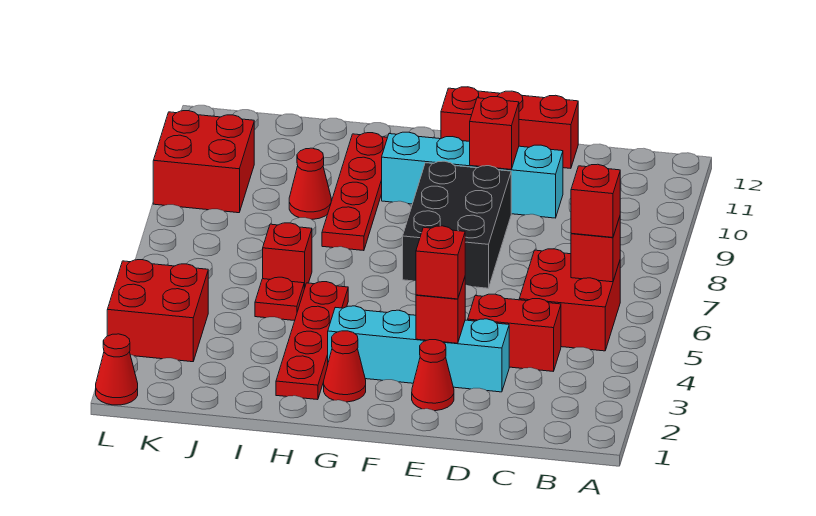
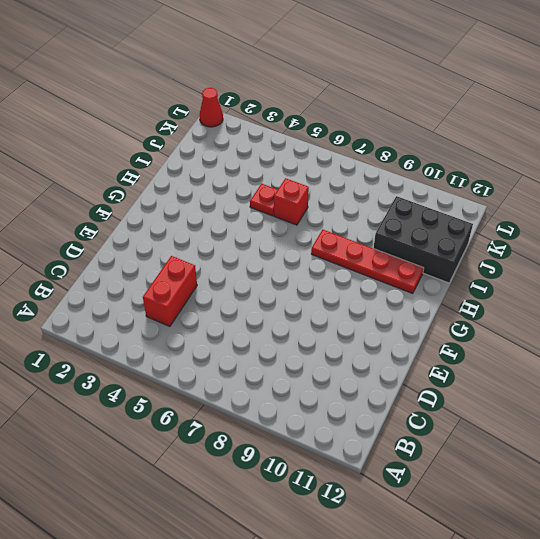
black 2x3 brick [373,196,473,283] -> black 2x3 brick moved to [403,161,511,288]
none -> red 2x2 brick [519,249,620,351]
none -> cyan 1x4 brick [328,306,509,392]
none -> cyan 1x4 brick [382,132,563,218]

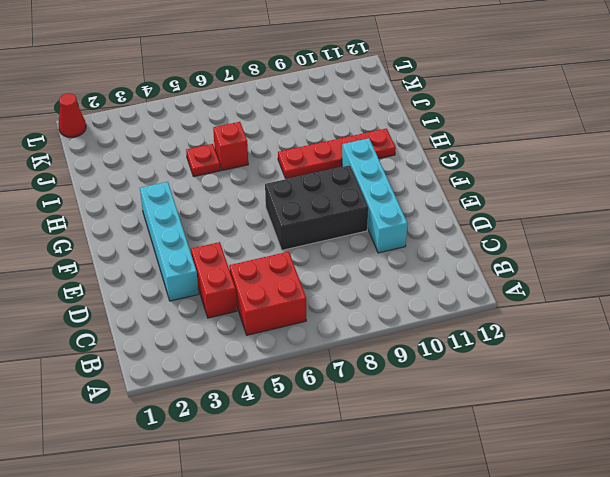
none -> red 1x3 brick [441,87,578,168]
none -> red 1x1 cone [412,340,454,411]
none -> red 1x1 cone [324,331,366,402]

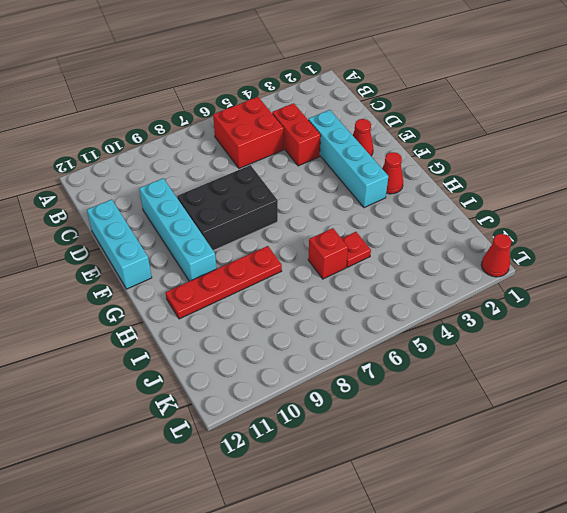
cyan 1x3 brick [87,199,152,289] -> red 1x3 brick [441,87,578,168]
none -> red 1x4 plate [276,282,348,400]
none -> red 1x1 cone [289,148,331,219]
none -> red 2x2 brick [107,260,208,362]

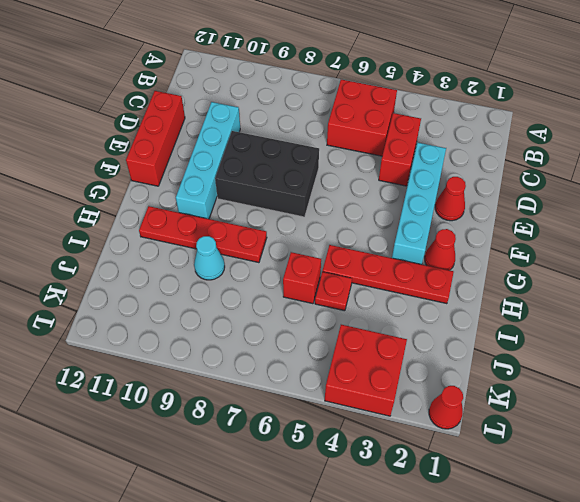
cyan 1x1 cone [194,236,225,280] -> red 1x1 cone [289,148,331,219]
none -> red 2x2 brick [153,111,254,213]
none -> red 1x1 brick [571,217,620,282]
none -> red 1x1 brick [416,278,465,343]

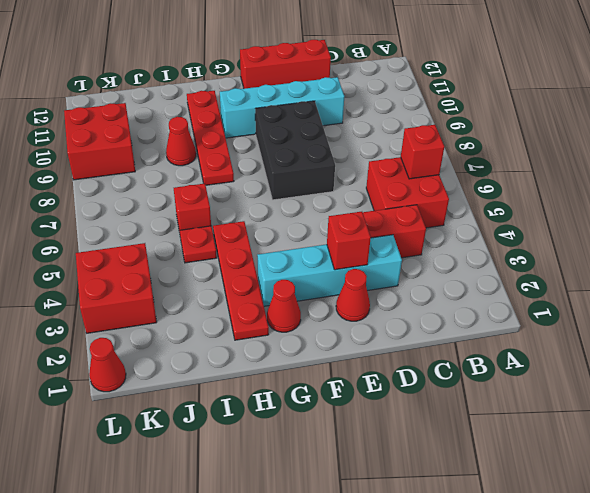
none -> red 1x1 brick [470,97,519,169]
none -> red 1x1 brick [571,164,620,237]
none -> red 1x1 brick [416,226,465,299]

